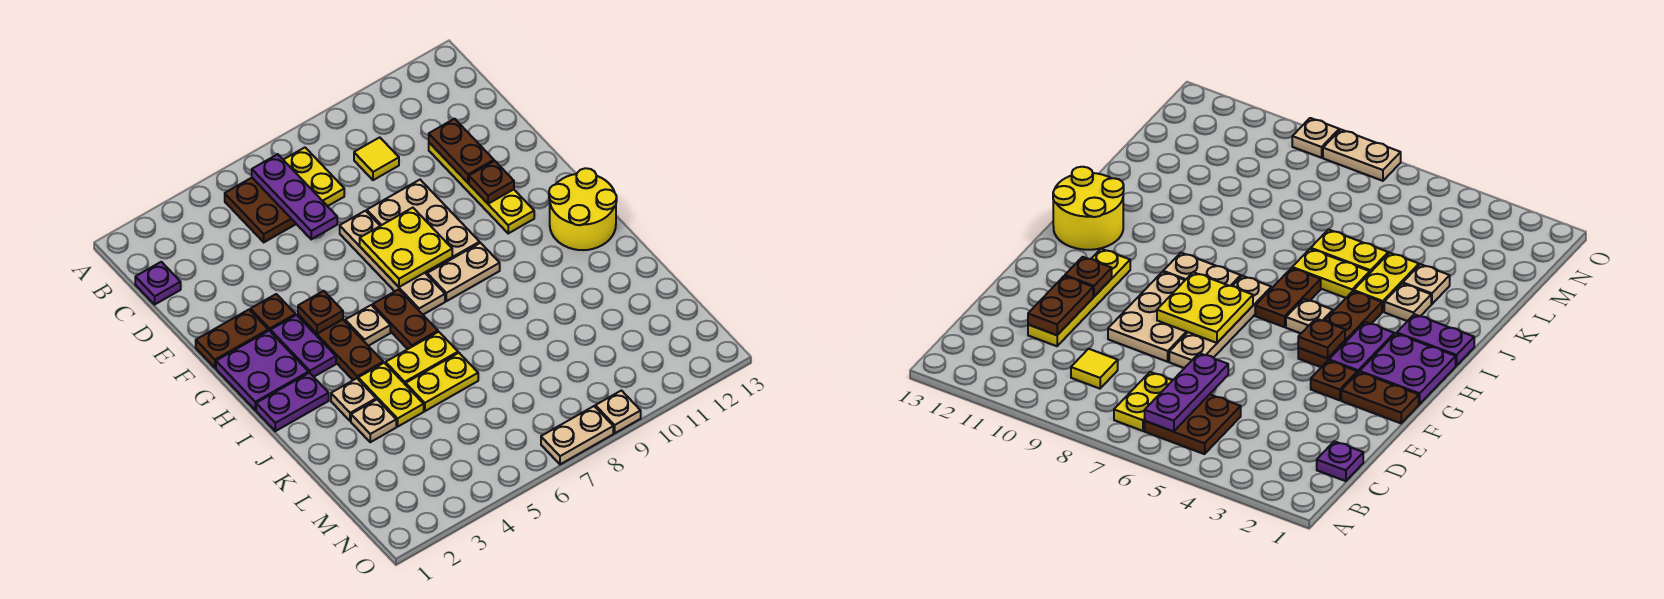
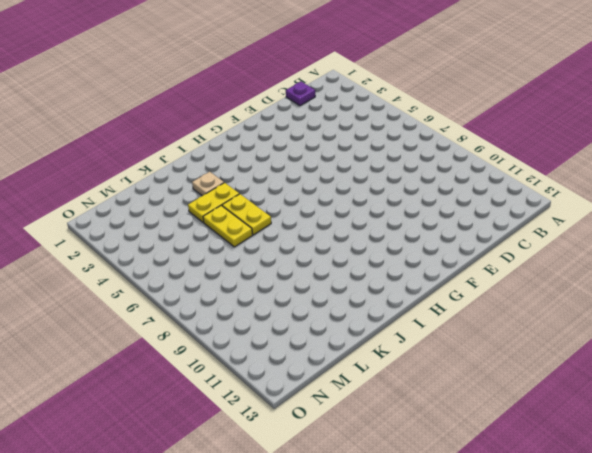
none -> brown 2x2 plate [225,178,296,242]
none -> yellow 1x2 plate [284,148,344,206]
none -> yellow 1x1 tile [354,137,399,180]

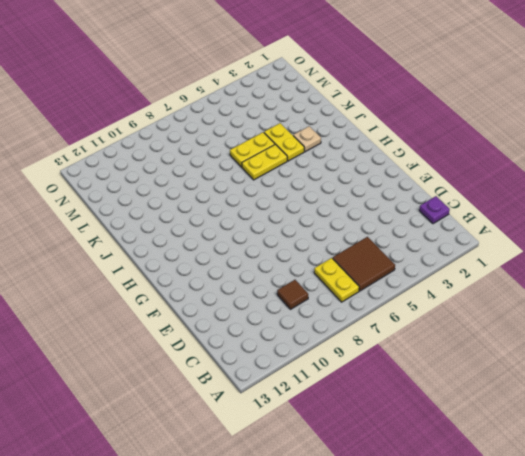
brown 2x2 tile [333,237,395,291] -> brown 2x2 plate [225,178,296,242]
brown 1x1 tile [277,280,308,309] -> yellow 1x1 tile [354,137,399,180]
none -> yellow 1x4 plate [429,143,534,233]
none -> tan 1x4 plate [340,211,445,315]
none -> tan 2x3 plate [367,180,480,274]

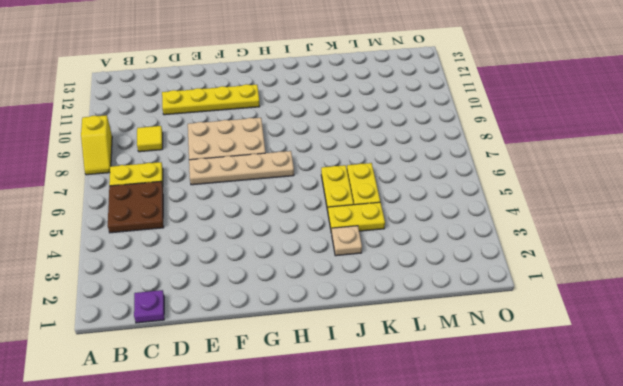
yellow 1x2 slope [81,115,112,175] -> none
none -> brown 1x2 plate [196,310,268,368]
none -> brown 1x1 plate [250,294,296,332]
none -> purple 2x2 plate [216,331,309,410]

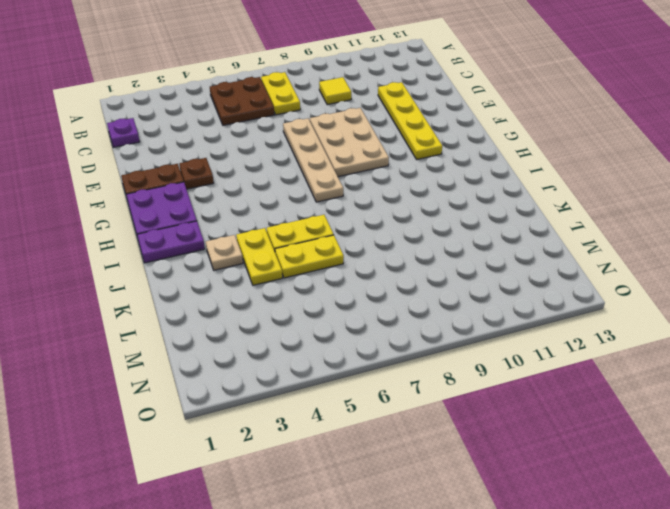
none -> purple 1x2 plate [271,315,336,377]
none -> brown 1x3 plate [298,315,383,380]
none -> tan 1x1 plate [345,305,390,346]

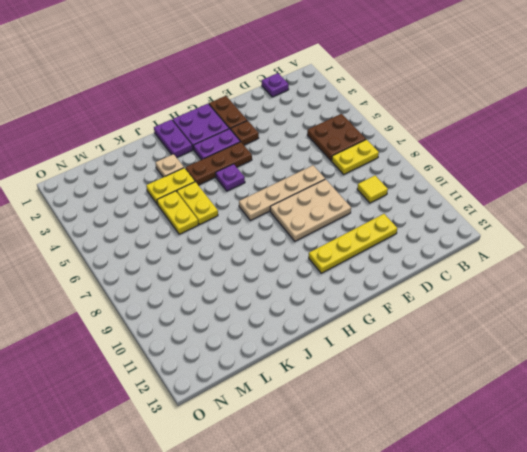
purple 1x1 plate [216,164,245,191] -> tan 1x1 plate [345,305,390,346]
none -> brown 1x2 plate [373,290,438,349]
none -> tan 1x2 plate [427,243,500,301]
none -> yellow 2x2 round brick [549,168,617,250]

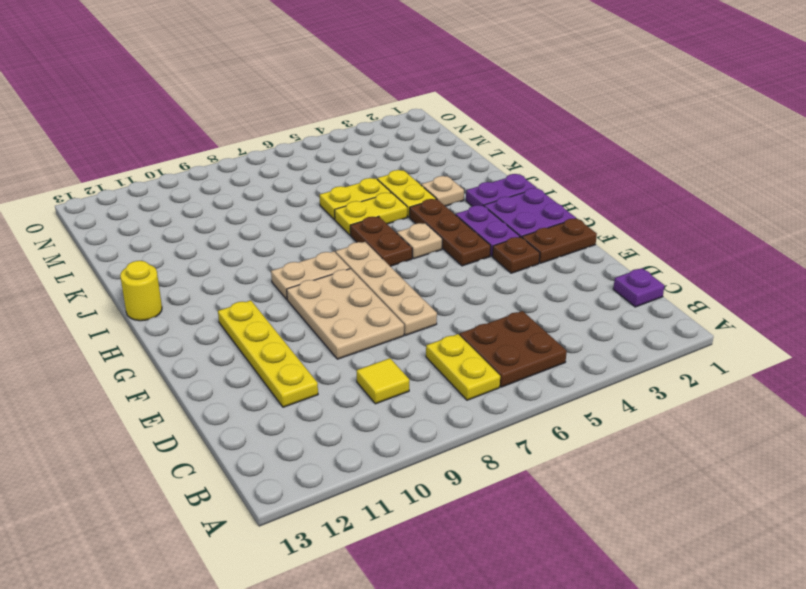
yellow 1x1 round brick [120,261,162,321] -> yellow 2x2 round brick [549,168,617,250]
none -> tan 1x1 plate [351,400,396,442]
none -> tan 1x2 plate [541,406,613,464]
none -> tan 1x1 plate [595,391,641,433]

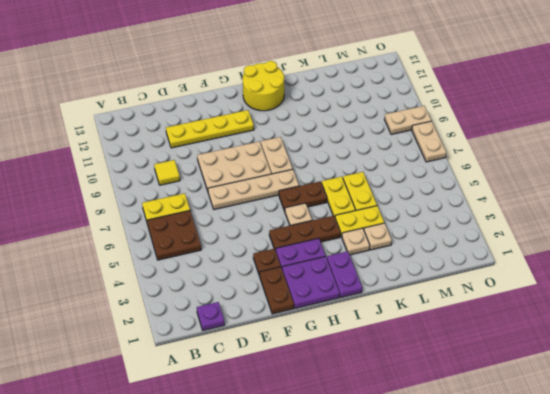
tan 1x2 plate [385,106,431,135] -> tan 1x1 plate [595,391,641,433]
none -> purple 1x3 plate [252,154,337,239]
none -> brown 1x2 plate [429,119,494,183]
none -> yellow 2x2 plate [360,208,452,287]

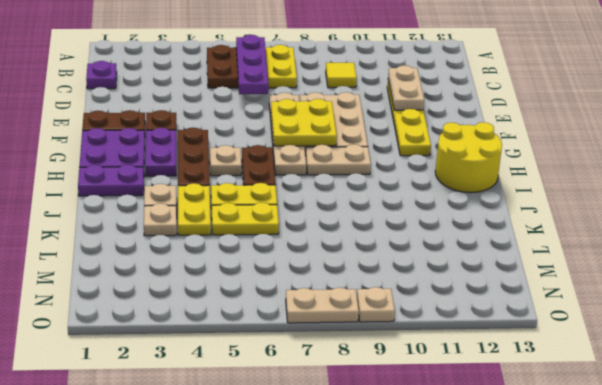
tan 1x2 plate [388,65,424,110] -> brown 1x2 plate [429,119,494,183]
none -> brown 1x1 plate [469,161,514,204]
none -> brown 1x1 plate [298,291,343,334]

